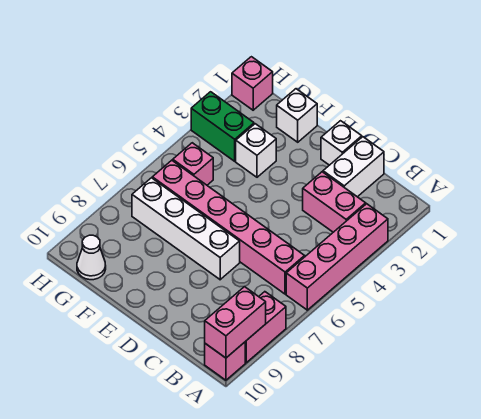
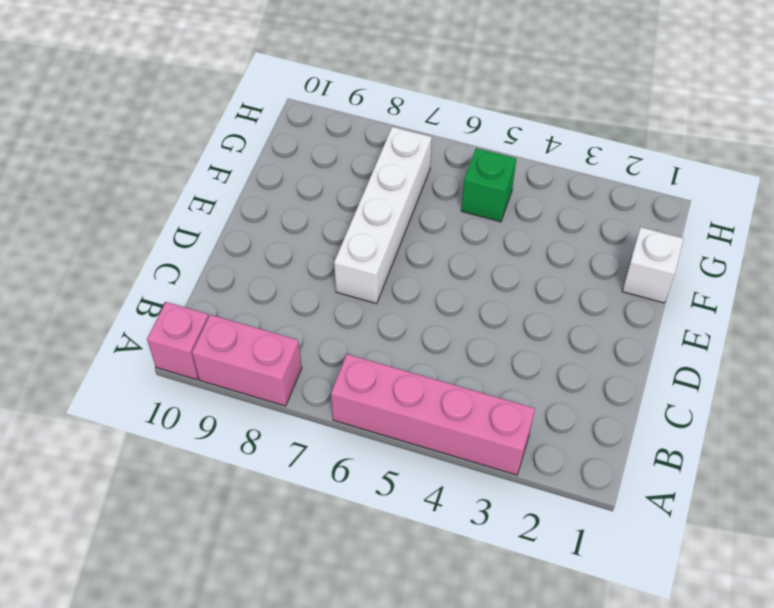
green 1x1 brick [461,148,516,222] -> pink 1x1 brick [173,143,213,185]
none -> pink 1x2 brick [303,172,366,232]
none -> pink 1x6 brick [152,160,305,294]
none -> white 1x2 brick [323,137,384,197]

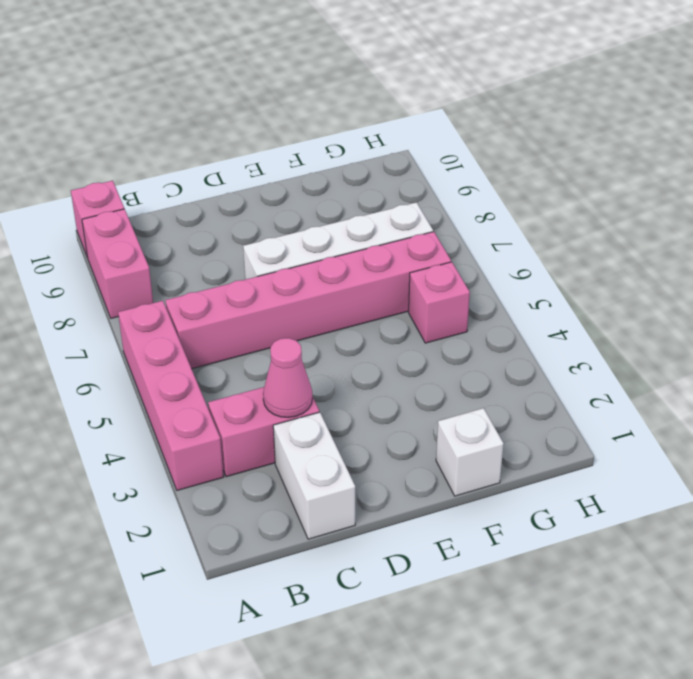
pink 1x1 cone [263,338,312,418] -> none
none -> white 1x1 brick [321,121,362,165]
none -> white 1x1 brick [236,124,276,177]
none -> green 1x2 brick [191,92,254,161]

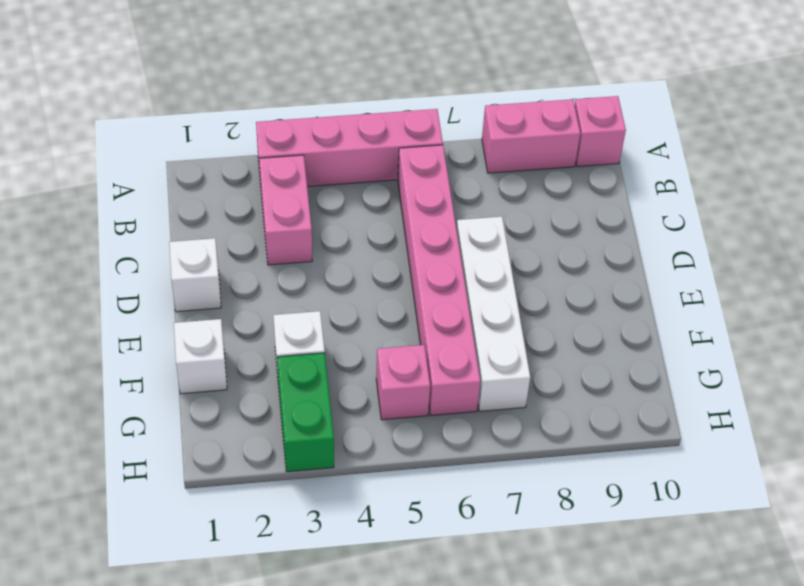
none -> white 1x2 brick [323,137,384,197]
none -> white 1x1 cone [77,235,106,280]
none -> pink 1x1 brick [232,57,273,110]

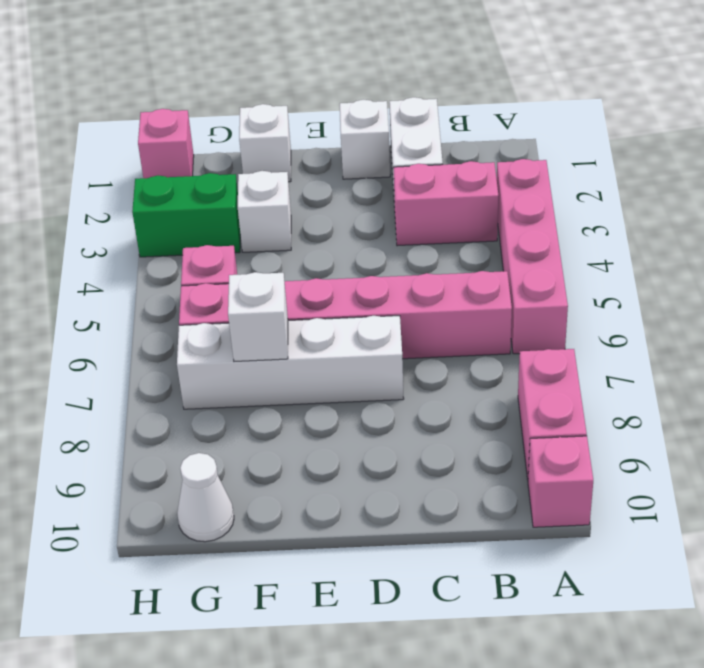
white 1x1 brick [228,272,288,361] -> none
none -> pink 1x2 brick [205,287,266,358]

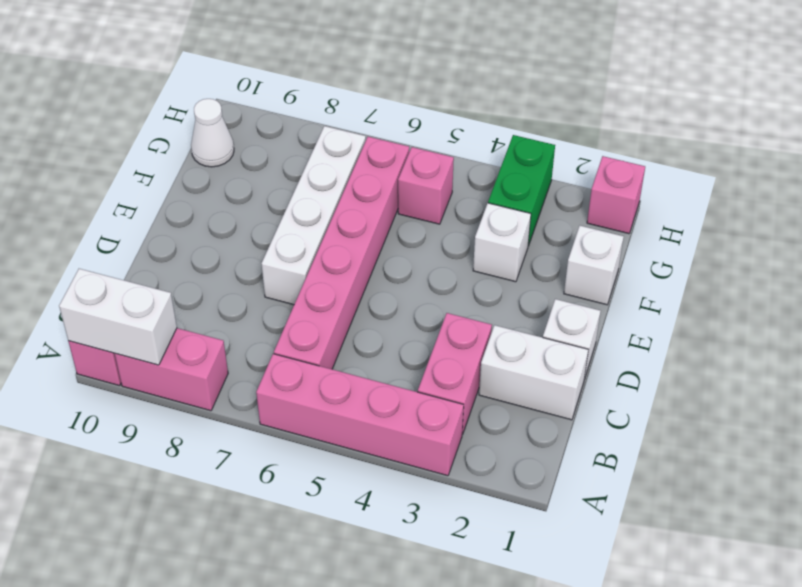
white 1x2 brick [59,269,177,365] -> pink 1x2 brick [205,287,266,358]

